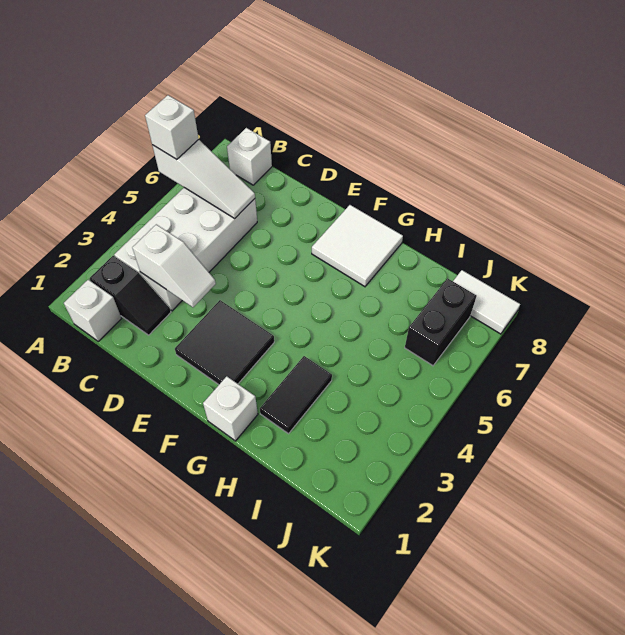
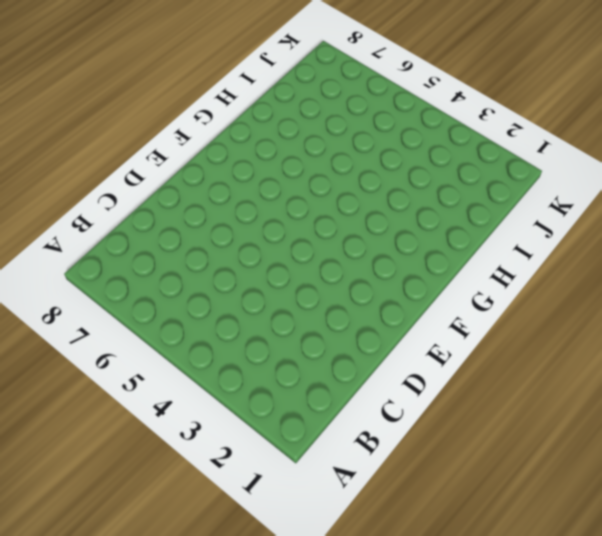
none -> white 1x1 brick [64,280,122,342]
none -> black 1x2 slope [90,256,171,335]
none -> white 2x4 brick [114,188,257,311]

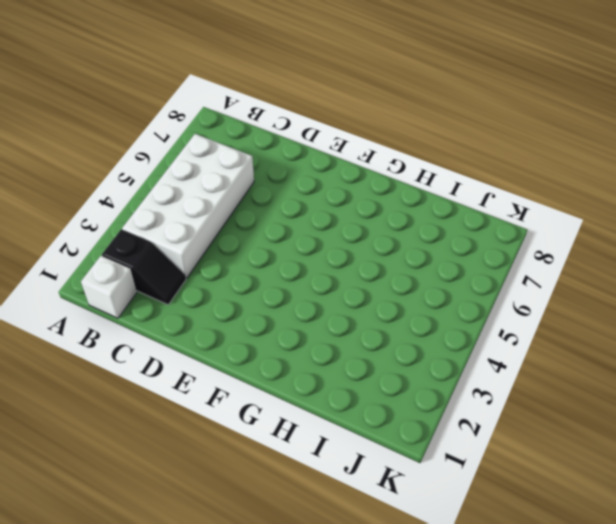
none -> white 1x1 brick [227,128,272,185]
none -> black 2x2 tile [175,300,274,385]
none -> white 2x2 tile [312,205,403,287]

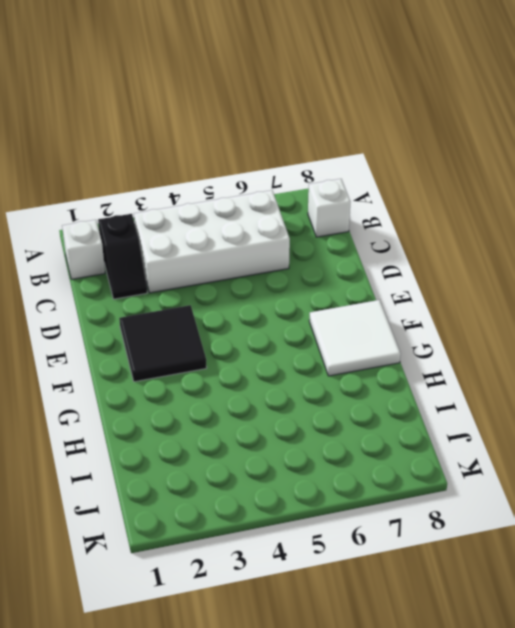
none -> white 1x1 brick [203,376,258,441]
none -> black 1x2 tile [260,356,332,434]
none -> black 1x2 brick [405,278,477,366]

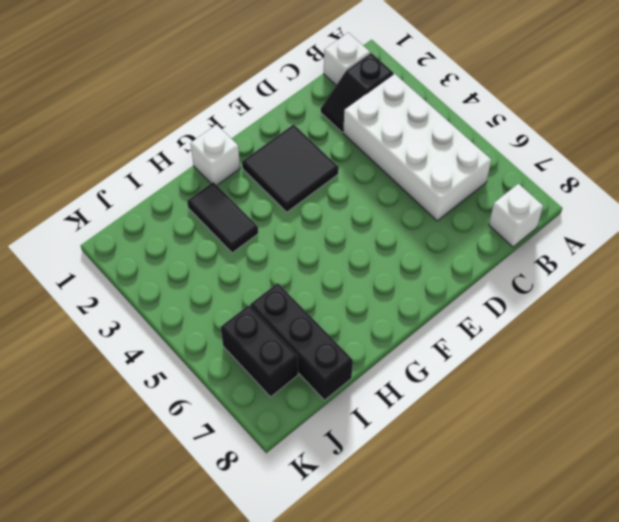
black 1x3 brick [250,283,353,400] -> none
none -> white 2x2 tile [312,205,403,287]
none -> white 1x2 tile [453,270,520,334]
none -> white 1x3 slope [152,140,255,218]

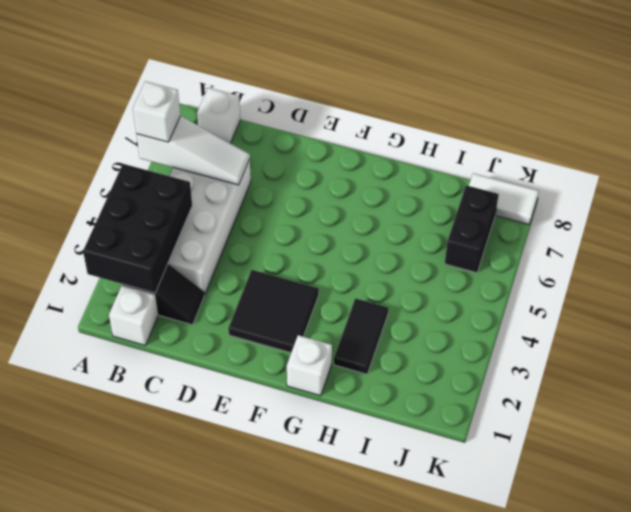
black 2x3 brick [83,164,192,293] -> none
none -> white 2x2 tile [312,205,403,287]
none -> white 1x2 slope [132,224,216,307]

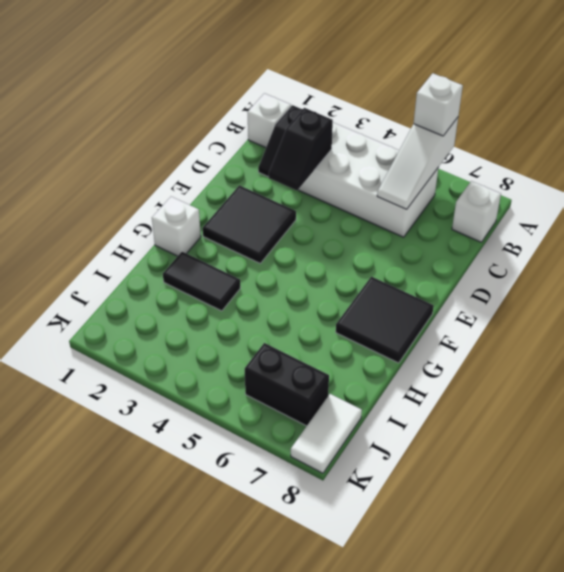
black 1x2 slope [269,108,333,190] -> white 1x2 slope [132,224,216,307]
black 2x2 tile [336,277,434,363] -> white 2x2 tile [312,205,403,287]

